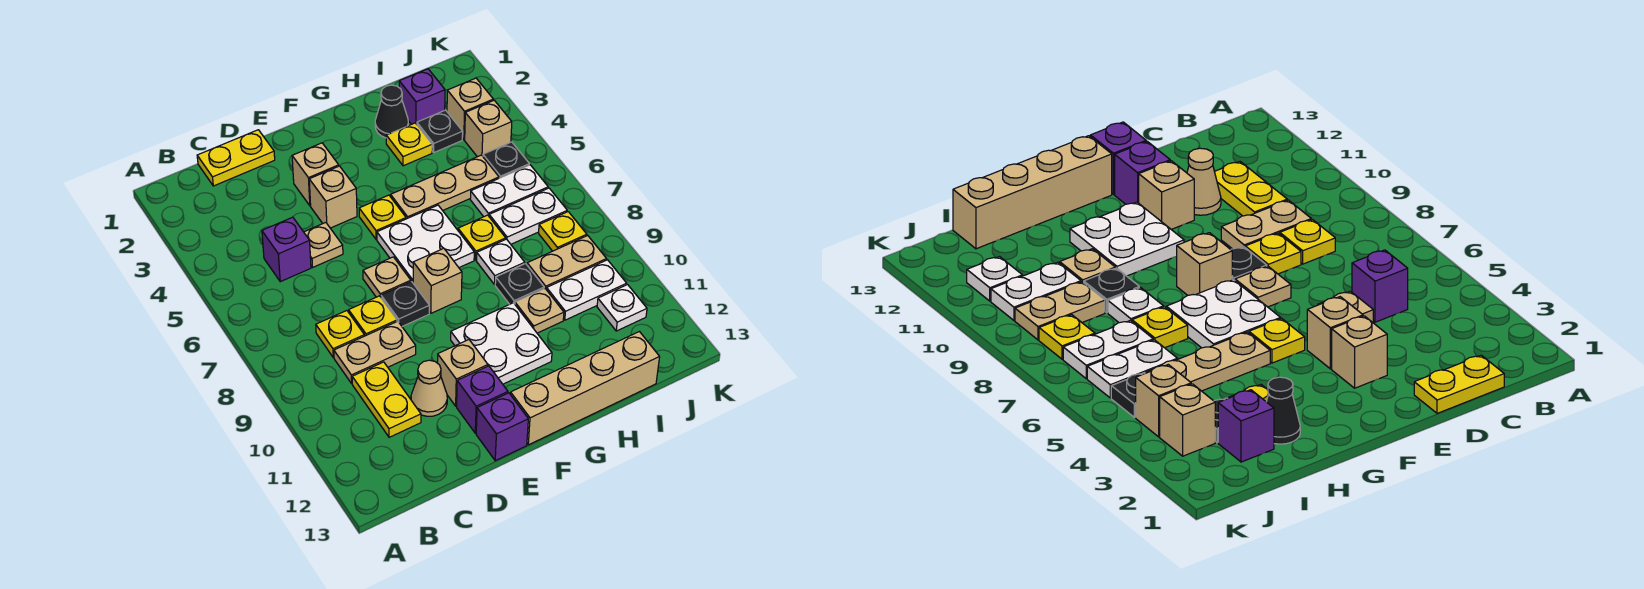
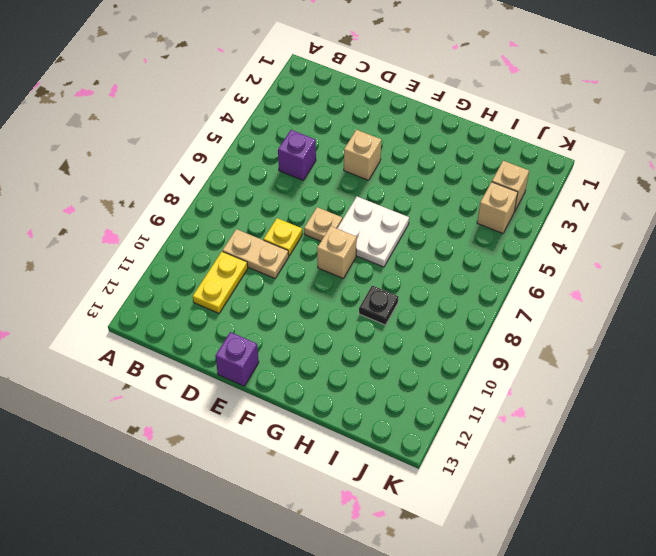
none -> yellow 1x2 plate [197,130,275,186]
none -> yellow 1x1 plate [316,311,364,358]
none -> tan 1x1 plate [304,223,343,267]
none -> tan 1x1 cone [411,360,447,416]

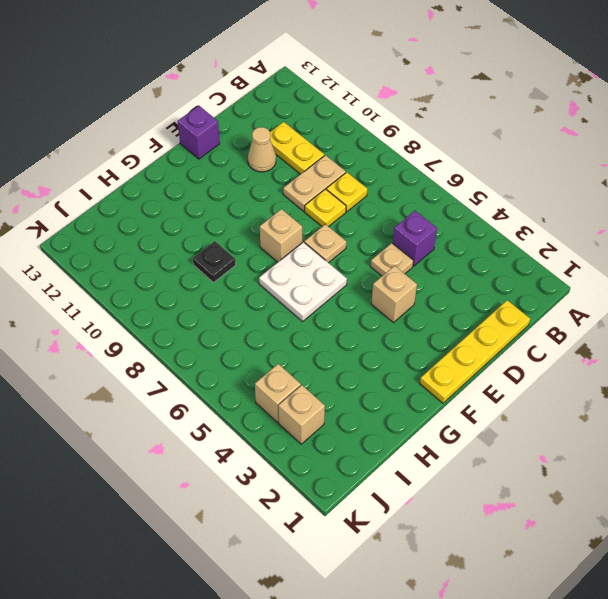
yellow 1x4 plate [420,300,530,403] -> yellow 1x2 plate [197,130,275,186]
none -> tan 1x1 brick [292,143,339,206]
none -> black 1x1 plate [381,282,429,326]
none -> tan 1x1 brick [438,340,488,406]
none -> purple 1x1 brick [457,366,508,433]

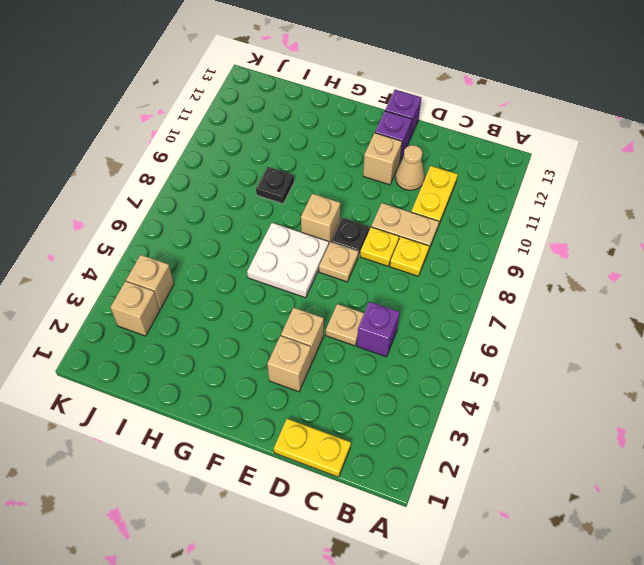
none -> yellow 1x1 plate [359,195,406,239]
none -> white 2x2 plate [451,303,552,384]
none -> tan 1x4 brick [510,332,660,445]
none -> tan 1x3 plate [391,155,499,219]

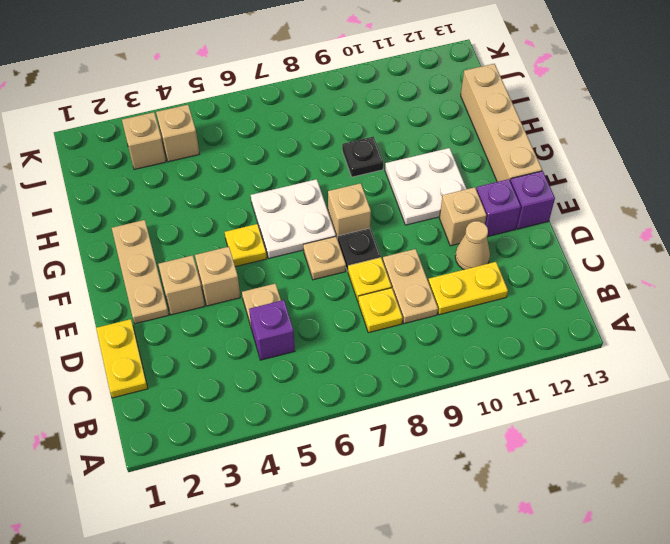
tan 1x3 plate [112,220,169,324] -> tan 1x3 plate moved to [391,155,499,219]
none -> black 1x1 cone [375,85,408,138]
none -> yellow 1x1 plate [386,123,432,166]
none -> yellow 1x1 plate [458,215,506,260]
none -> white 1x1 plate [477,239,525,285]

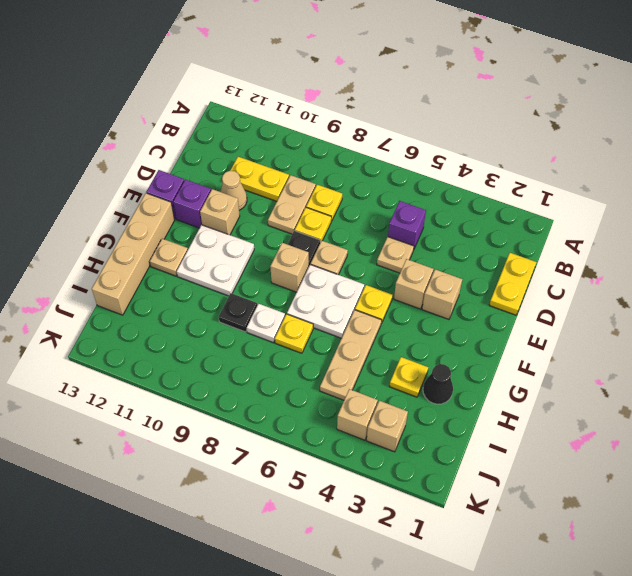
tan 1x1 plate [150,239,188,276] -> tan 1x1 plate moved to [515,289,564,333]
none -> purple 1x1 brick [399,69,445,124]
none -> black 1x1 plate [417,110,463,152]
none -> white 1x2 plate [470,165,548,217]
none -> white 1x2 plate [489,188,567,244]

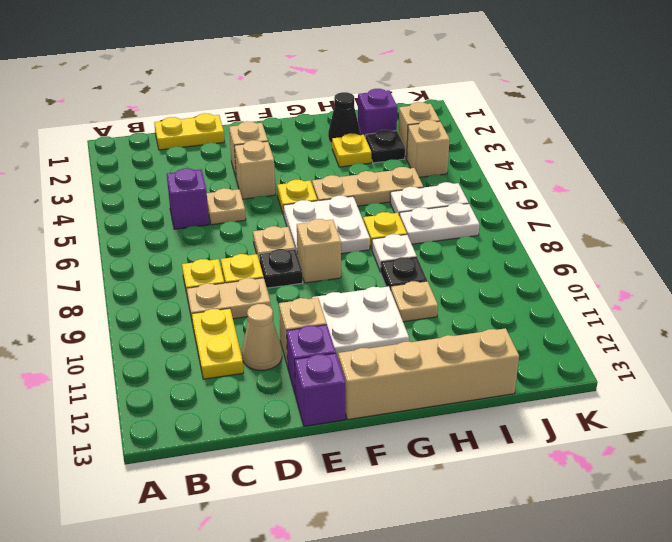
none -> tan 1x2 plate [527,236,607,290]
none -> white 1x2 plate [547,260,627,320]
none -> black 1x1 plate [483,142,529,178]
none -> yellow 1x1 plate [539,212,587,251]

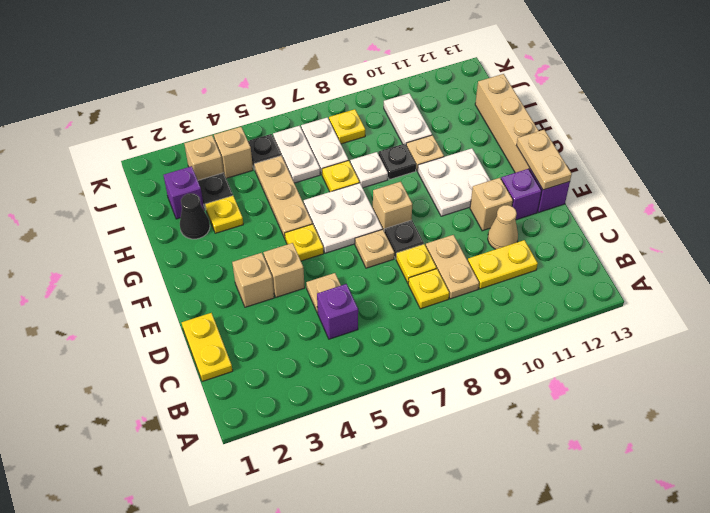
tan 1x2 plate [516,130,572,190] -> tan 1x2 plate moved to [527,236,607,290]
none -> white 1x1 plate [597,285,647,331]

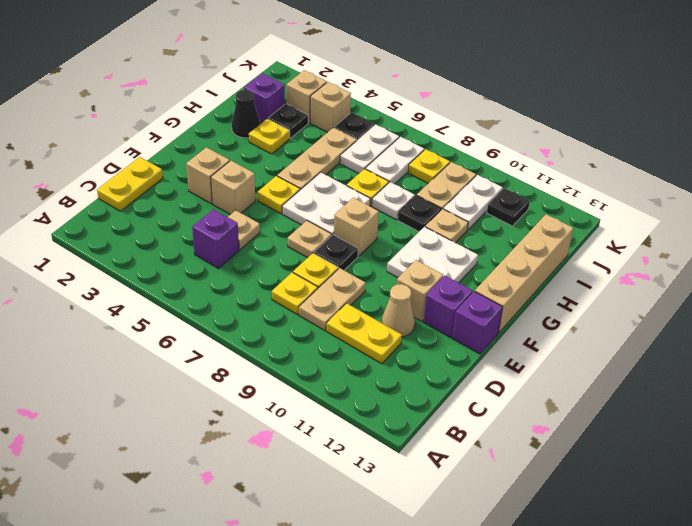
black 1x1 plate [487,188,530,226] -> white 1x1 plate [597,285,647,331]

